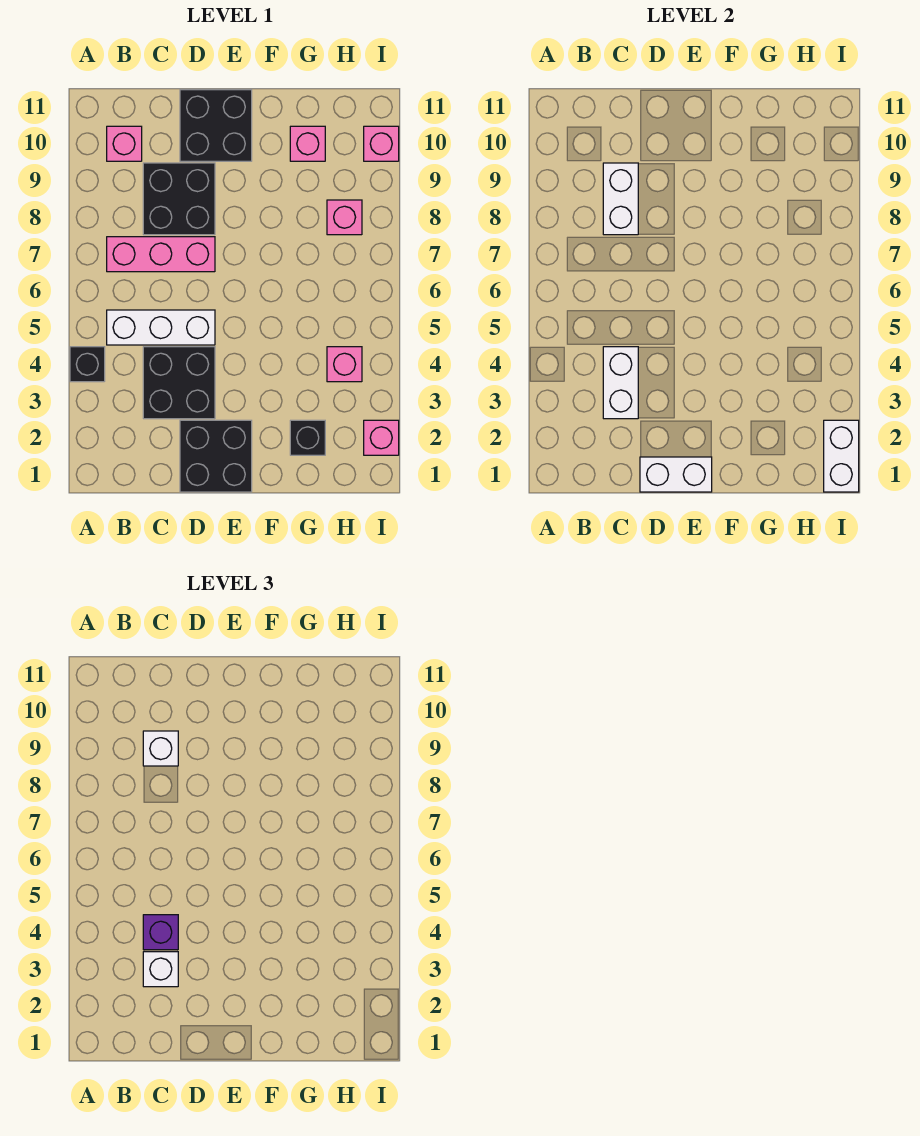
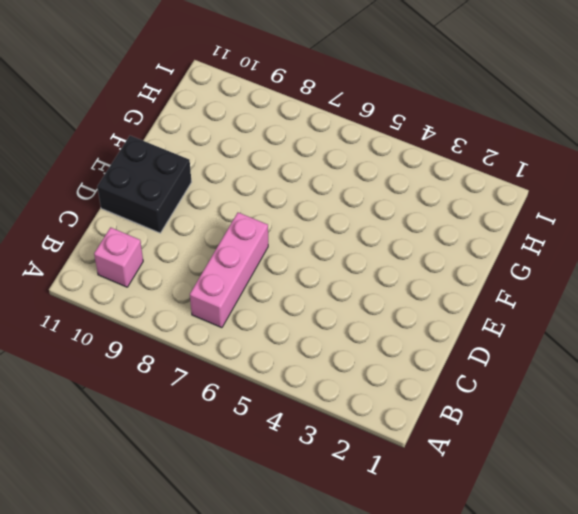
none -> black 1x1 brick [70,347,105,382]
none -> white 1x3 brick [107,310,215,345]
none -> black 2x2 brick [143,347,215,419]

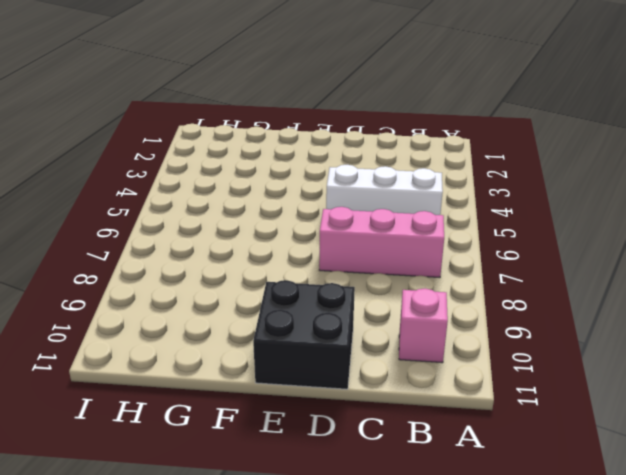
none -> black 1x1 brick [70,347,105,382]
none -> black 2x2 brick [143,347,215,419]
none -> black 2x2 brick [143,163,215,235]

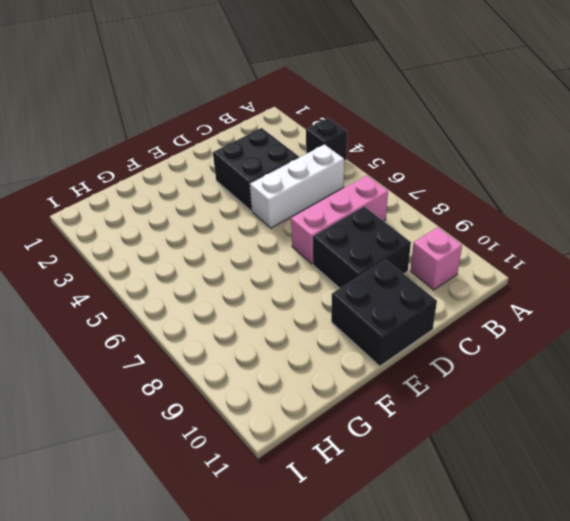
none -> black 2x2 brick [180,420,252,492]
none -> black 1x1 brick [290,420,325,455]
none -> pink 1x1 brick [290,126,325,161]

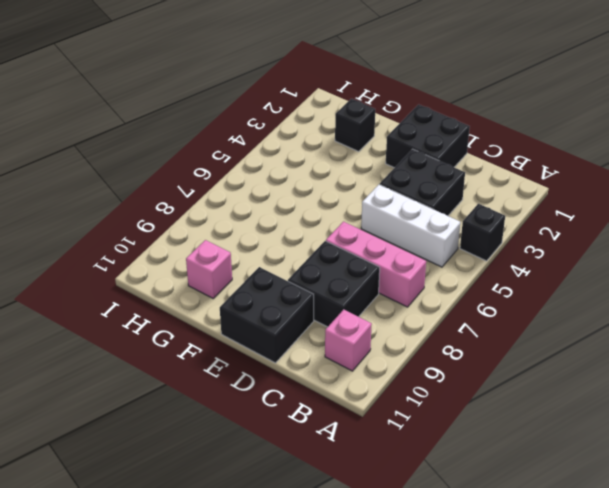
none -> pink 1x1 brick [327,347,362,382]
none -> pink 1x1 brick [327,200,362,235]
none -> pink 1x1 brick [364,420,399,455]

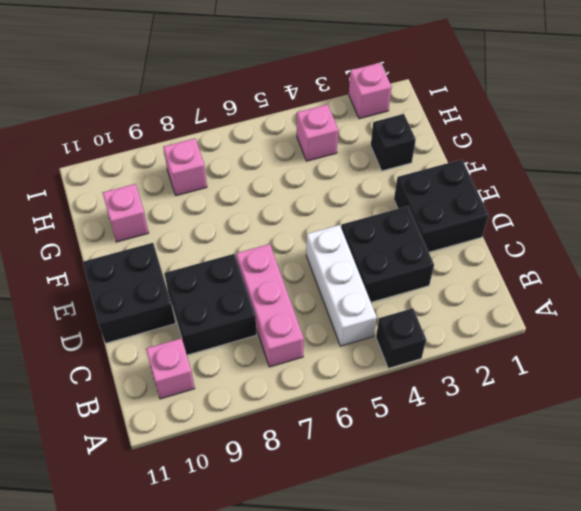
none -> pink 1x1 brick [364,126,399,161]
none -> white 1x2 brick [603,347,638,419]
none -> white 1x2 brick [603,163,638,235]

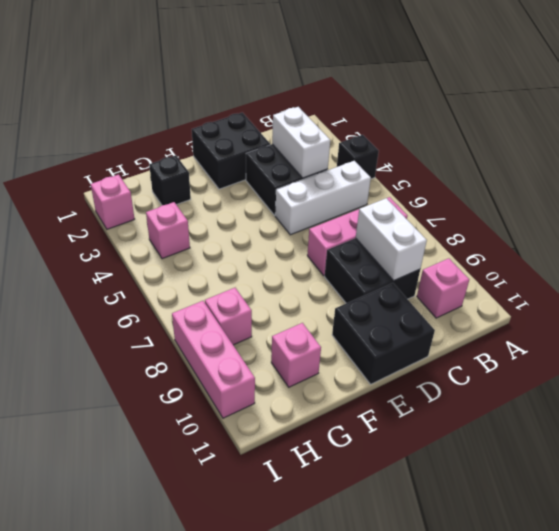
pink 1x3 brick [172,301,255,418] -> pink 1x1 brick [364,126,399,161]
none -> white 1x2 brick [640,457,712,492]
none -> white 1x2 brick [824,420,859,492]
none -> white 1x1 brick [143,952,178,987]

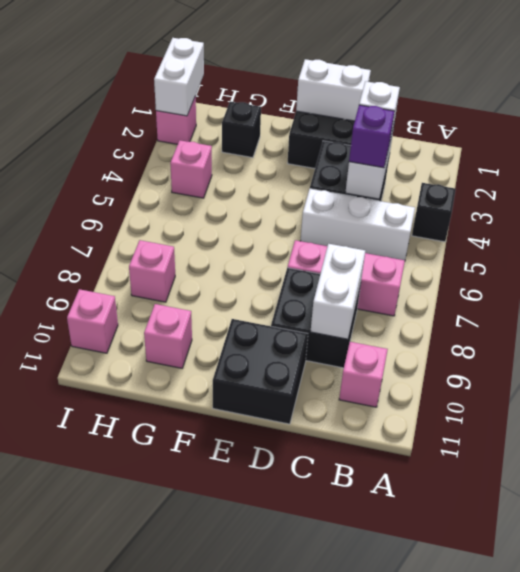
none -> white 1x1 brick [143,731,178,766]

